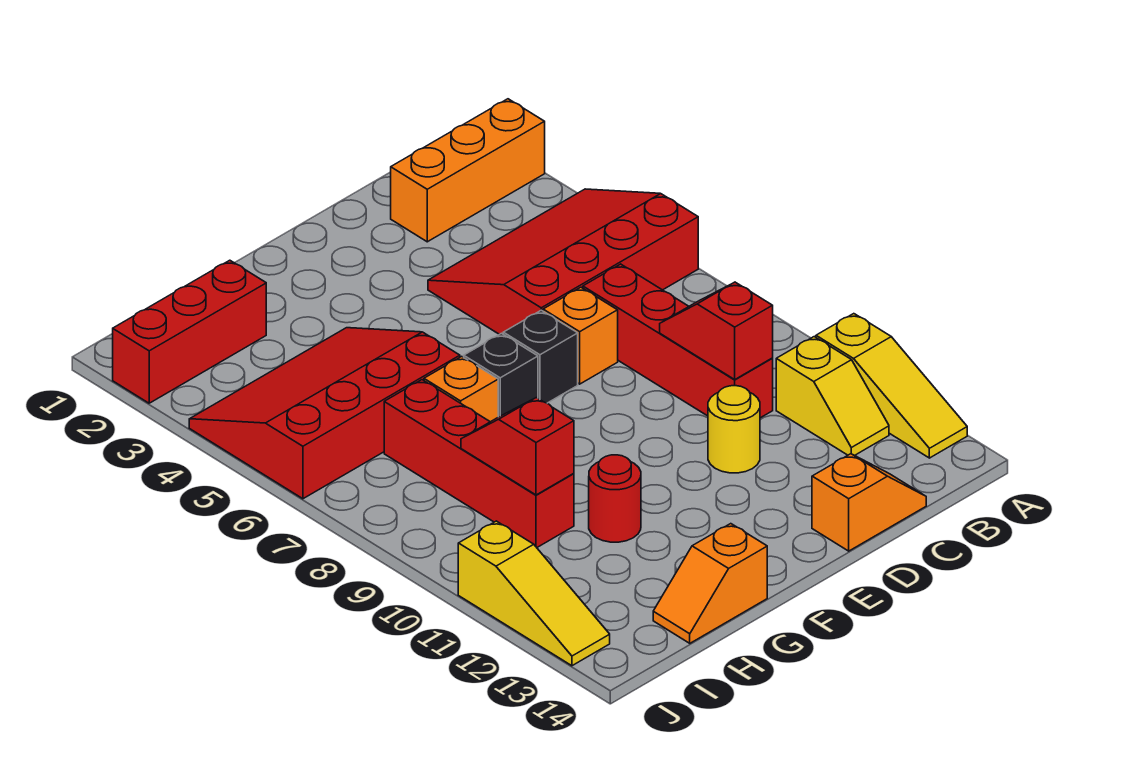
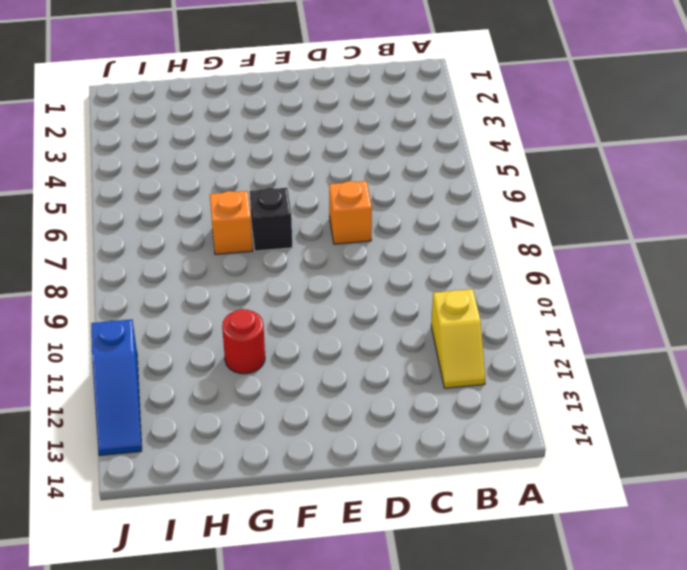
blue 1x3 slope [91,319,142,455] -> yellow 1x3 slope [458,521,610,666]
none -> orange 1x3 brick [391,99,545,242]
none -> red 3x4 slope [428,189,698,334]
none -> yellow 1x3 slope [816,314,967,458]

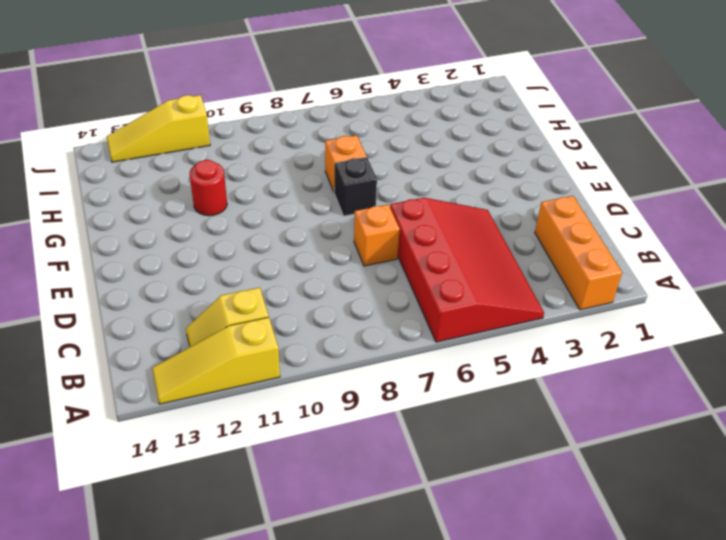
none -> red 1x4 brick [583,264,773,418]
none -> orange 1x2 slope [812,454,926,551]
none -> yellow 1x1 round brick [708,386,760,473]

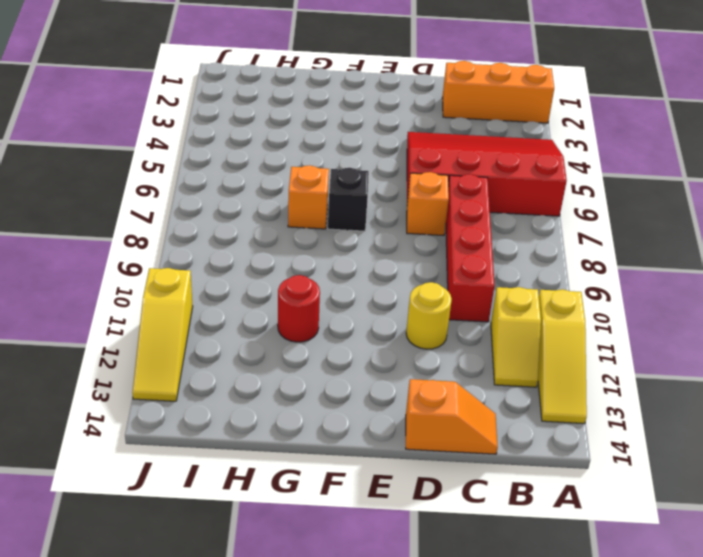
none -> black 1x1 brick [503,310,578,403]
none -> red 3x4 slope [189,328,460,499]
none -> orange 1x2 slope [653,524,767,643]

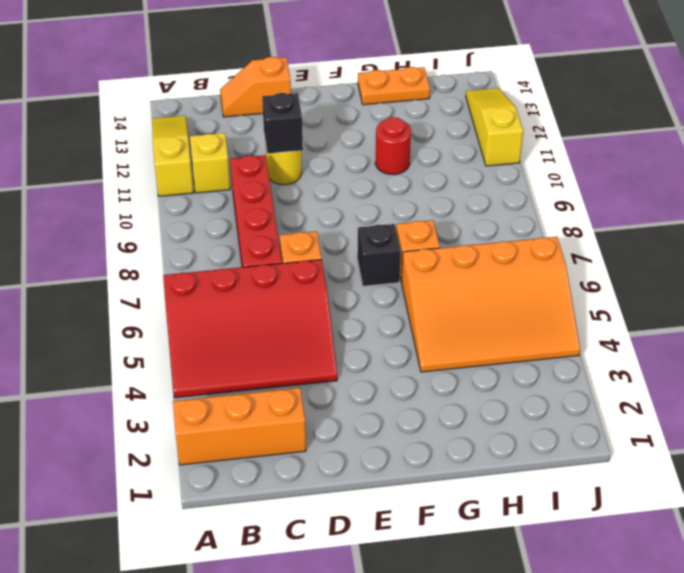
black 1x1 brick [262,93,303,153] -> black 1x1 brick moved to [503,310,578,403]
orange 3x4 slope [402,237,580,372] -> red 3x4 slope [189,328,460,499]
orange 1x2 plate [358,67,430,105] -> orange 1x2 slope [653,524,767,643]
none -> red 1x3 brick [113,260,266,403]
none -> red 1x4 brick [384,380,574,547]
none -> red 1x2 slope [660,282,773,379]

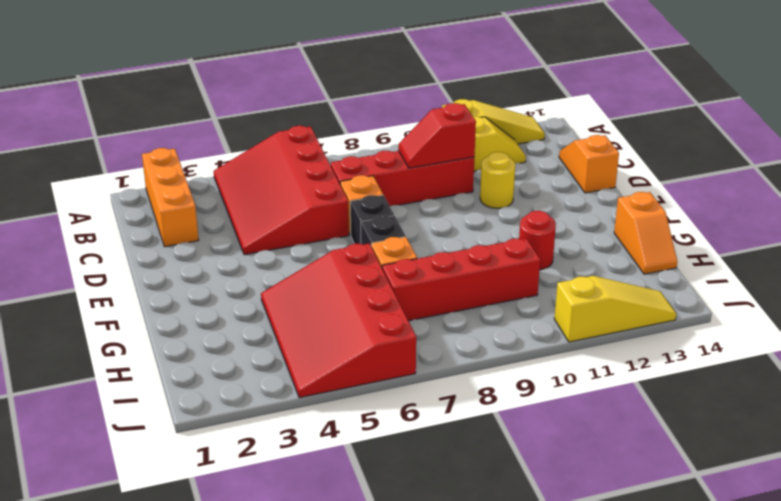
none -> red 1x3 brick [113,260,266,403]
none -> red 1x2 slope [461,398,574,495]

